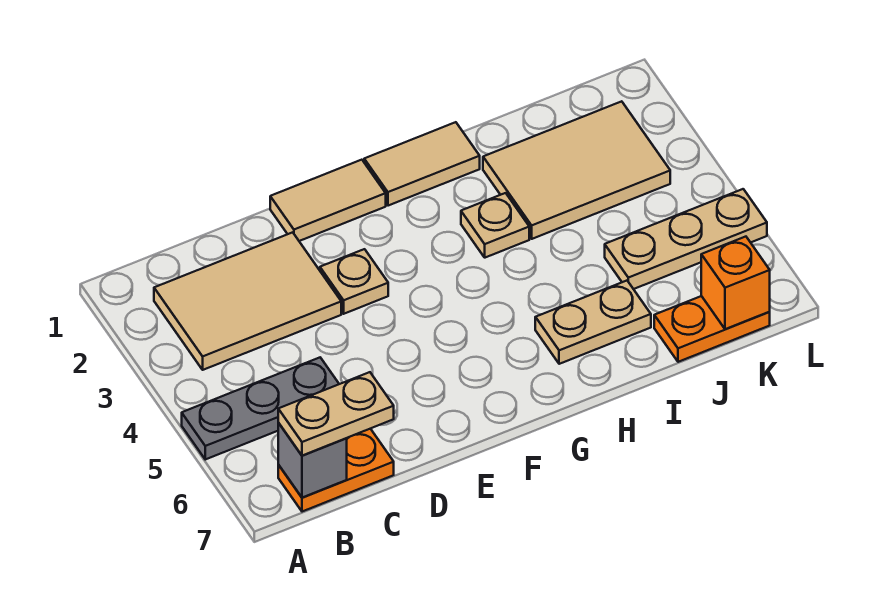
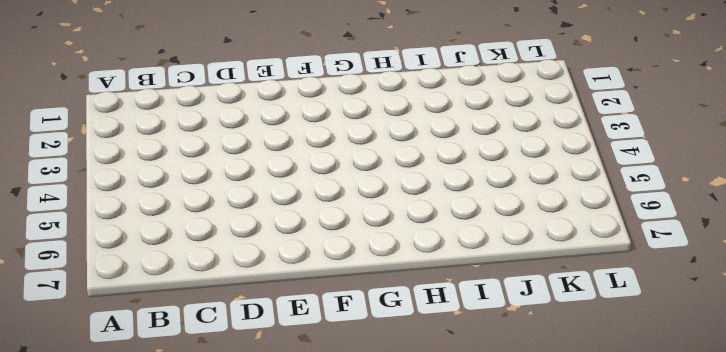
none -> grey 1x3 plate [182,358,339,459]
none -> tan 2x3 tile [154,232,341,370]
none -> orange 1x2 plate [278,429,394,512]

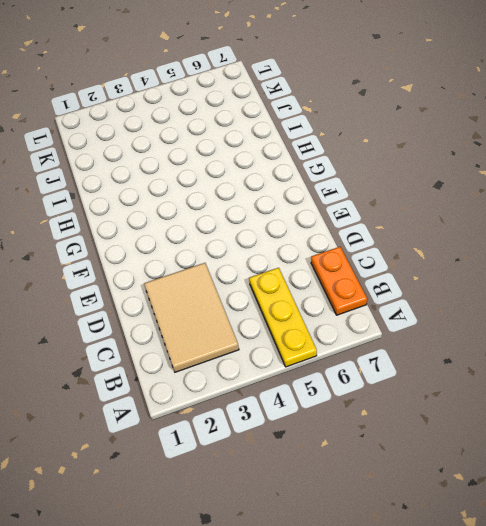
yellow 1x3 plate [249,268,317,367] -> grey 1x3 plate [182,358,339,459]
none -> tan 1x2 tile [270,160,386,241]
none -> tan 1x1 plate [320,249,388,314]
none -> tan 1x2 tile [364,122,480,206]

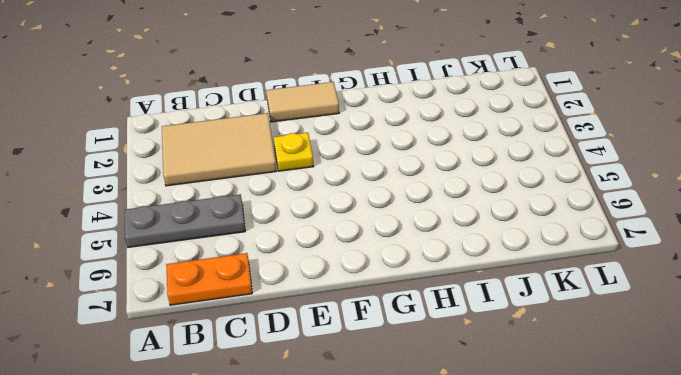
yellow 1x1 plate [274,133,314,171] -> tan 1x1 plate [320,249,388,314]
none -> tan 1x2 tile [364,122,480,206]
none -> tan 1x1 plate [461,193,529,258]
none -> tan 1x2 plate [535,281,651,364]

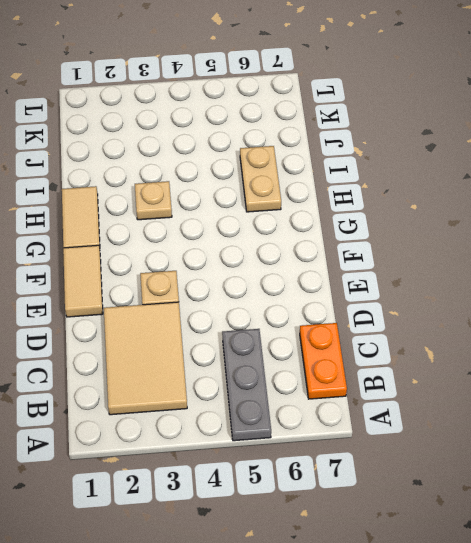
none -> tan 2x3 tile [483,101,670,239]
none -> tan 1x3 plate [605,189,767,289]
none -> orange 1x2 plate [654,296,770,362]

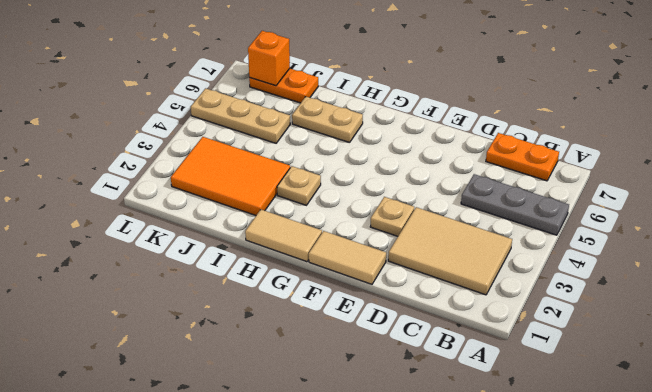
orange 2x3 tile [171,137,290,215] -> tan 2x3 tile [483,101,670,239]
none -> grey 1x1 brick [278,423,347,498]
none -> tan 1x2 plate [278,372,394,456]

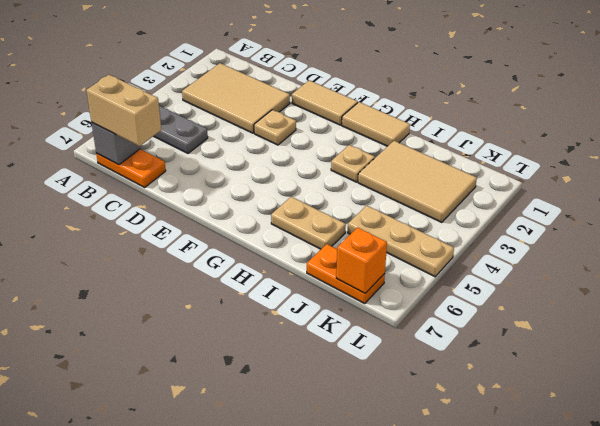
tan 1x2 brick [86,75,161,146] -> tan 1x2 plate [278,372,394,456]

